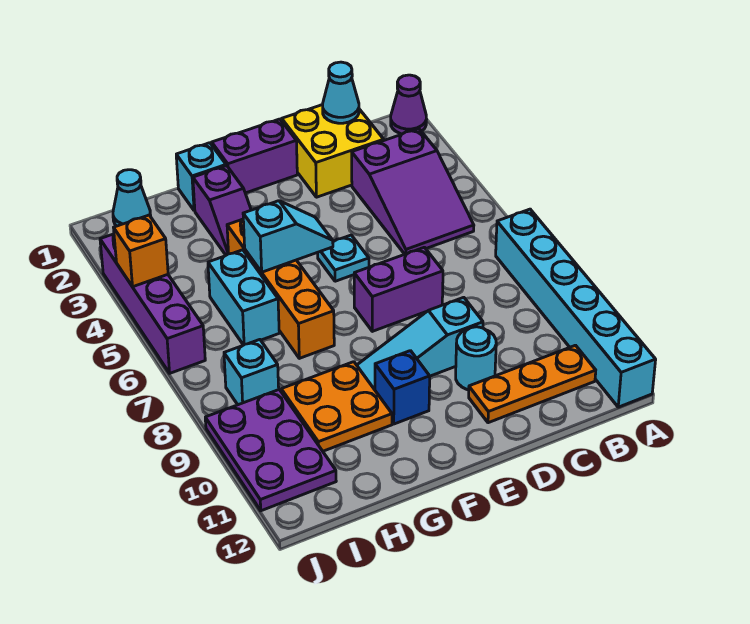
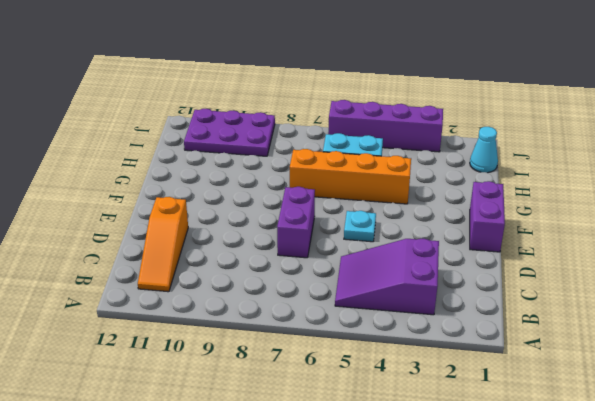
orange 1x3 slope [138,197,188,292] -> orange 1x3 plate [469,345,596,423]
none -> purple 1x1 cone [391,75,426,134]
none -> cyan 1x6 brick [496,209,656,407]
none -> yellow 2x2 brick [282,105,384,197]

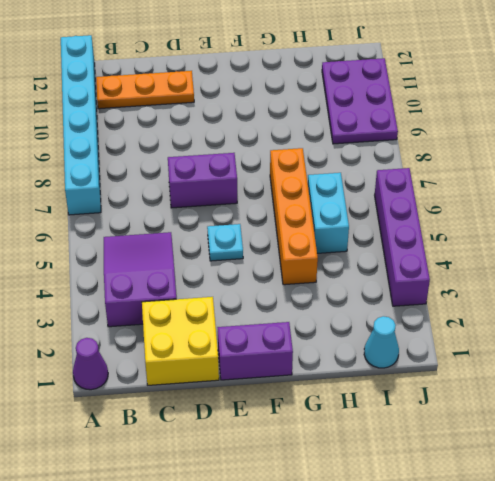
none -> cyan 1x3 slope [357,297,483,390]
none -> cyan 1x1 round brick [456,327,496,390]
none -> blue 1x1 brick [375,351,430,424]

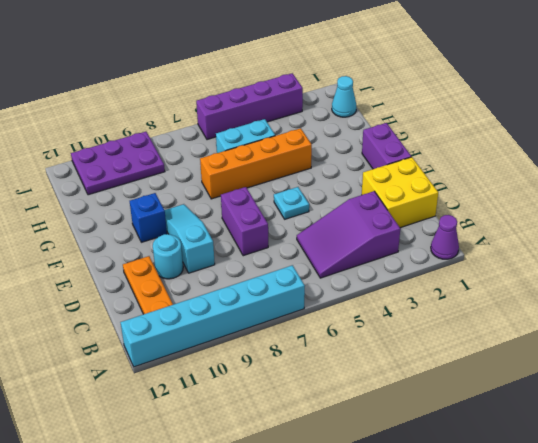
none -> cyan 1x1 brick [176,143,226,211]
none -> purple 1x2 slope [193,166,251,255]
none -> orange 2x2 plate [281,362,392,451]

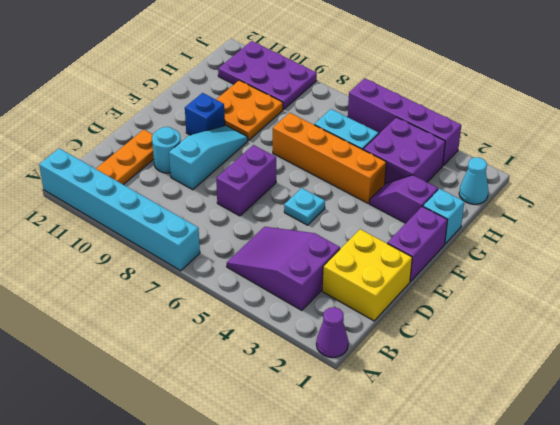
purple 2x2 brick [363,117,445,184] -> none
none -> cyan 1x1 brick [224,340,279,405]
none -> cyan 1x1 cone [323,62,359,123]
none -> cyan 1x2 slope [243,201,333,272]

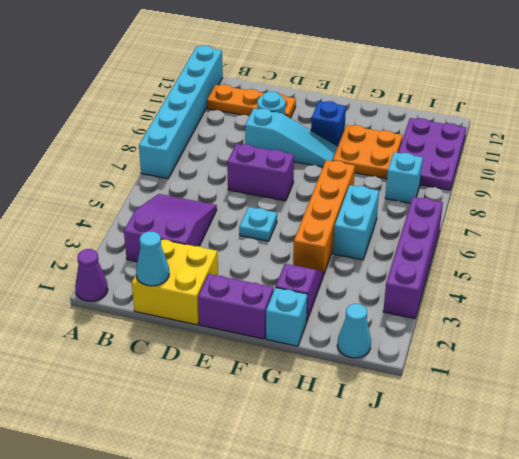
none -> cyan 1x2 slope [243,201,333,272]
none -> orange 1x1 brick [114,215,168,287]

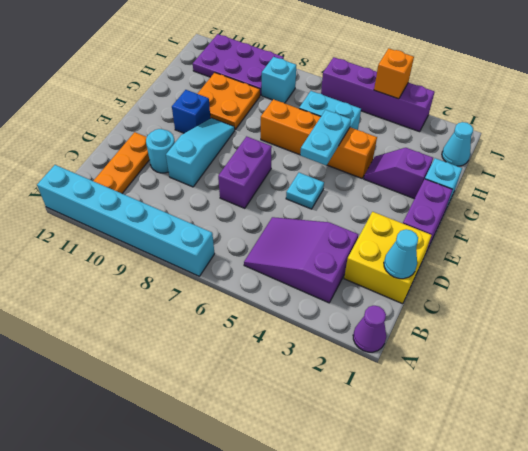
cyan 1x2 plate [300,110,351,165] -> cyan 1x2 slope [243,201,333,272]

